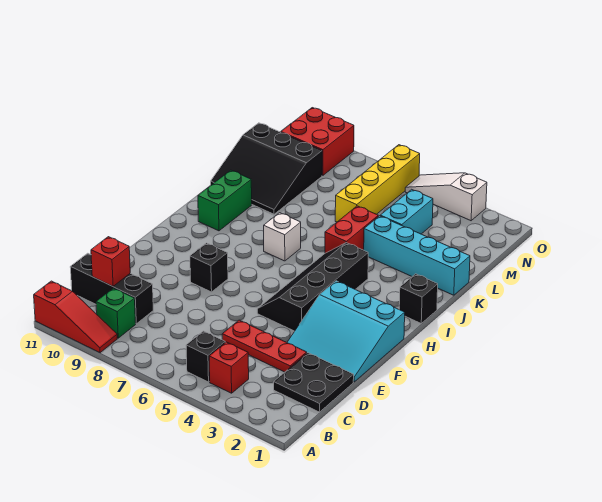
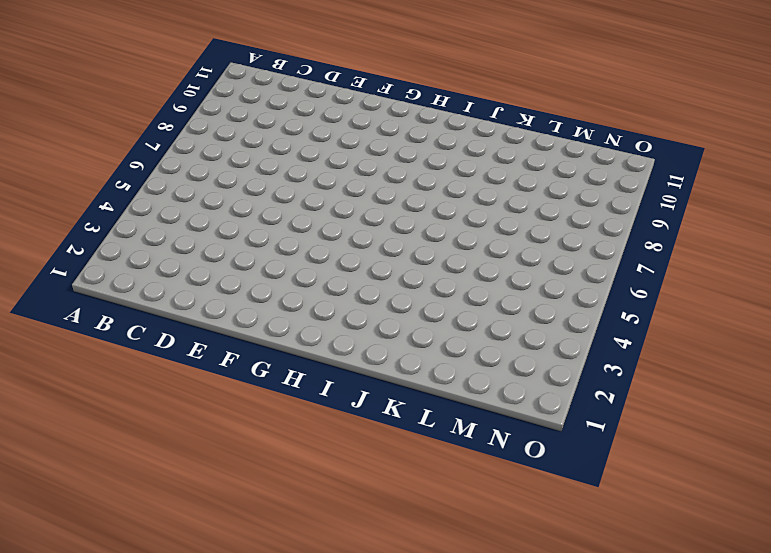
none -> red 1x3 slope [34,281,117,353]
none -> red 1x1 brick [209,342,249,393]
none -> black 1x1 brick [186,331,225,382]

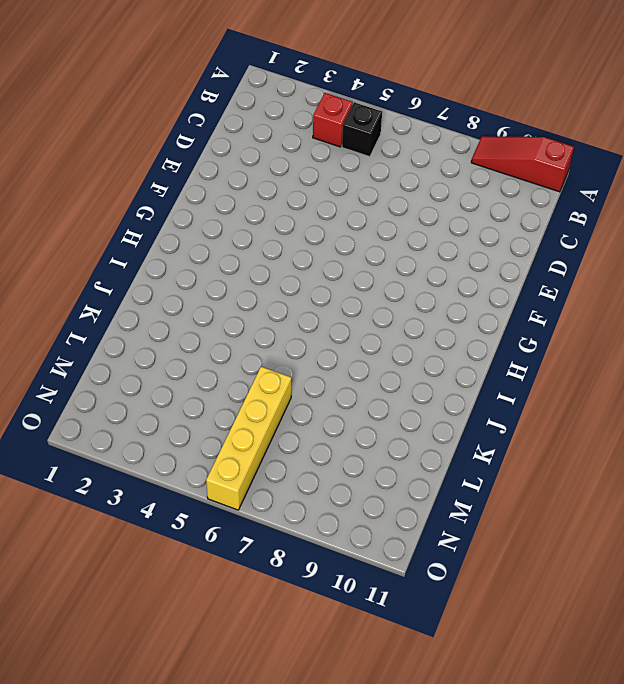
none -> green 1x1 brick [96,288,136,338]
none -> black 2x2 plate [274,353,354,412]
none -> black 1x3 brick [70,253,153,324]

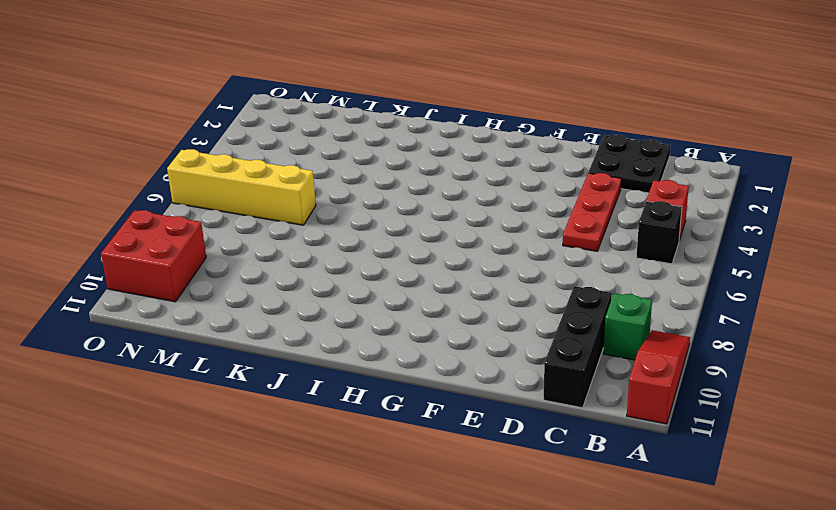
none -> cyan 3x3 slope [287,281,405,382]
none -> black 2x4 slope [257,243,368,331]
none -> black 1x1 brick [190,243,228,292]

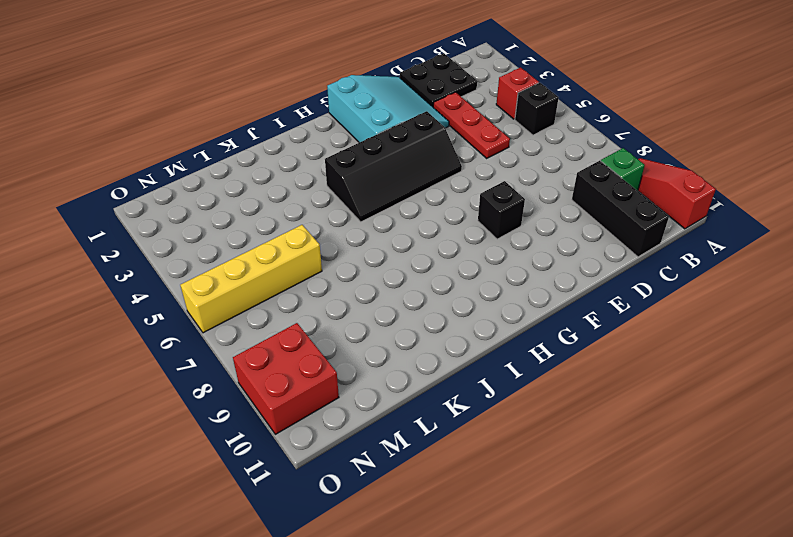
none -> black 1x1 brick [399,274,438,323]
none -> white 1x1 brick [264,213,301,261]
none -> green 1x2 brick [198,170,252,231]

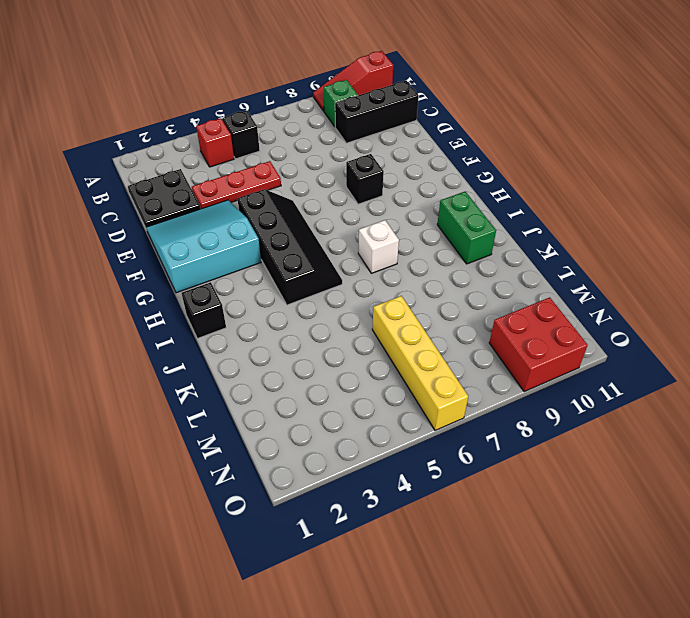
none -> red 1x2 brick [325,206,378,253]
none -> cyan 1x4 brick [364,216,470,295]
none -> black 3x3 slope [211,123,322,214]

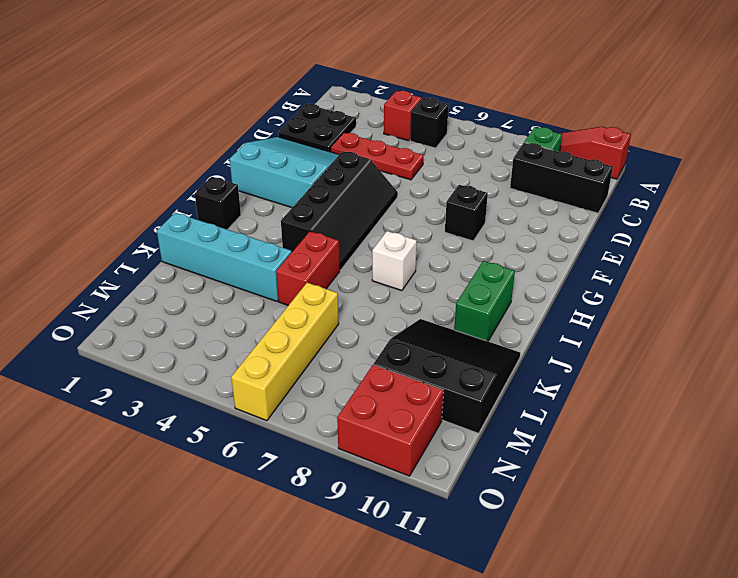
none -> cyan 1x2 brick [380,189,433,234]
none -> white 1x3 slope [405,173,487,221]
none -> red 1x1 brick [91,237,130,286]

